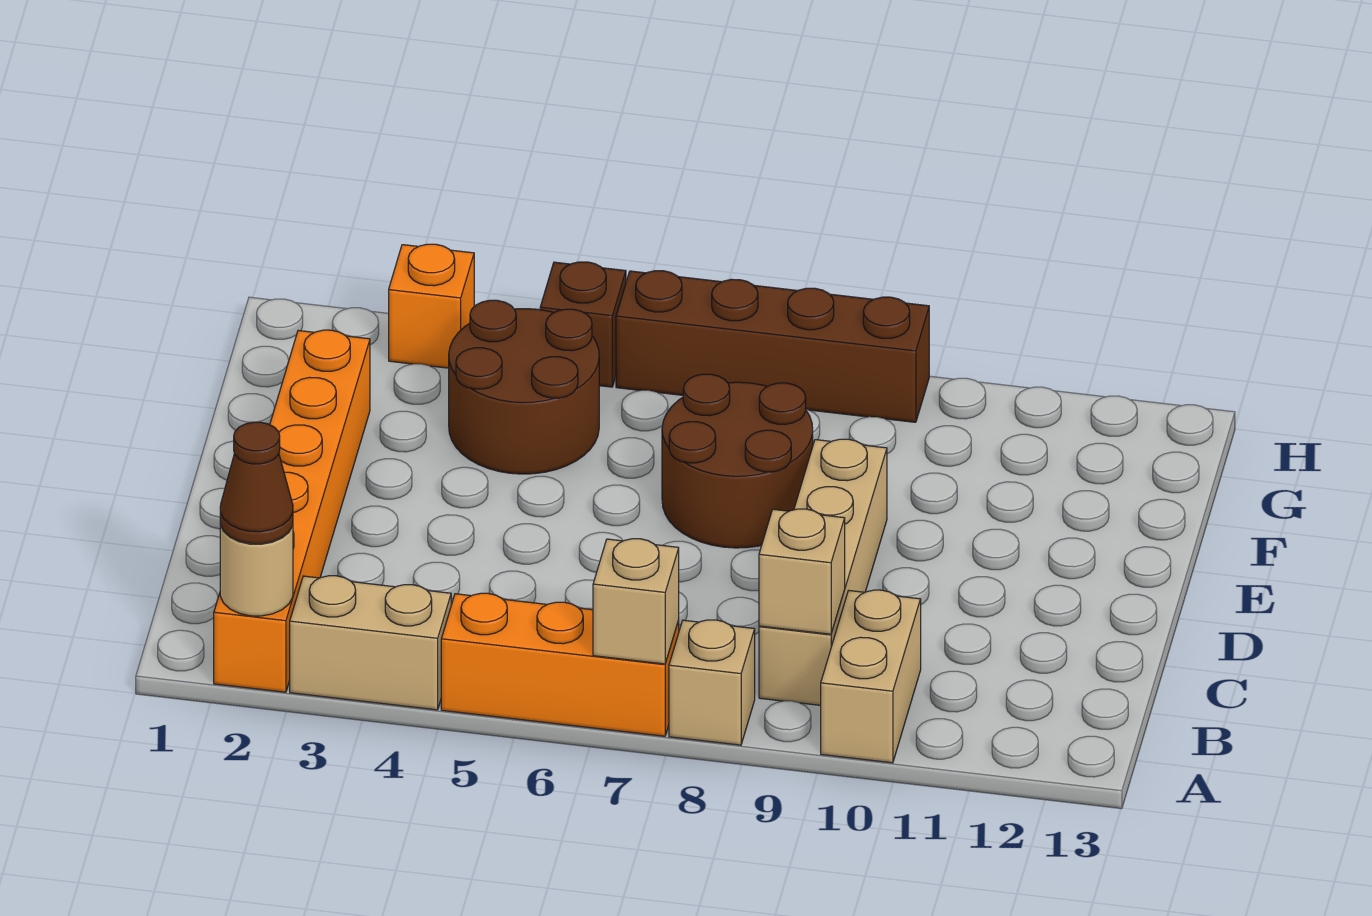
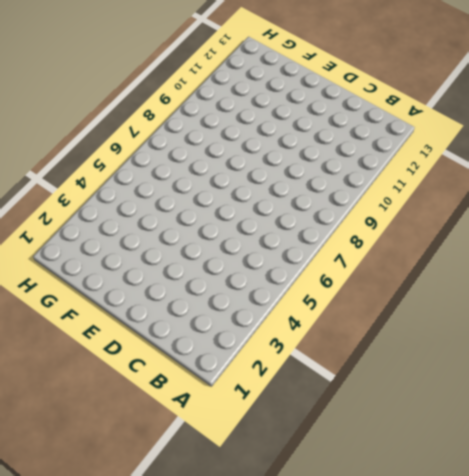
none -> orange 1x6 brick [214,330,370,692]
none -> tan 1x2 brick [290,576,451,710]
none -> orange 1x3 brick [441,593,679,736]

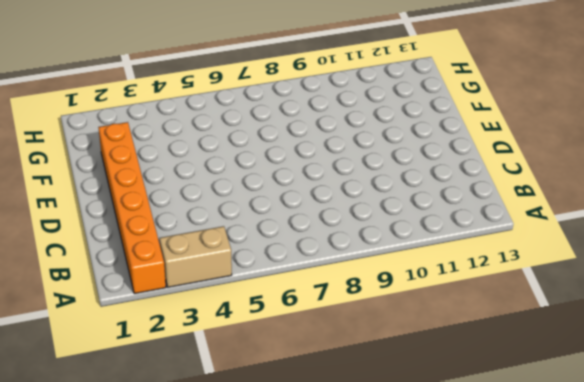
none -> orange 1x3 brick [441,593,679,736]
none -> tan 1x1 brick [669,620,755,745]
none -> tan 1x2 brick [821,590,921,763]

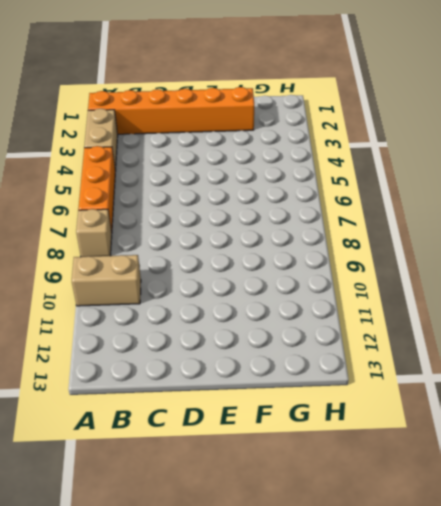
none -> tan 1x4 brick [759,439,887,705]
none -> brown 2x2 round brick [662,374,813,548]
none -> brown 2x2 round brick [449,300,599,474]

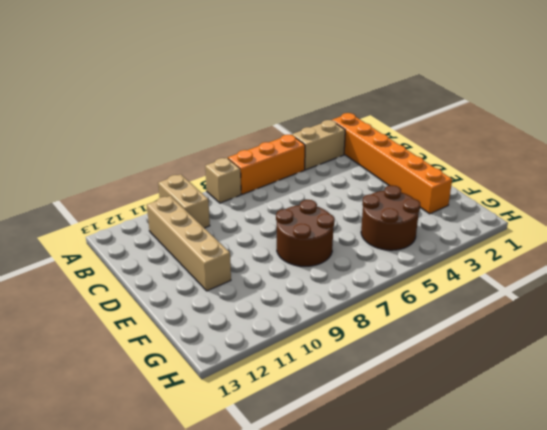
tan 1x4 brick [147,196,231,291] -> tan 1x4 brick moved to [759,439,887,705]
none -> orange 1x1 brick [389,244,474,368]
none -> brown 1x1 brick [540,262,626,387]
none -> brown 1x4 brick [616,271,929,422]

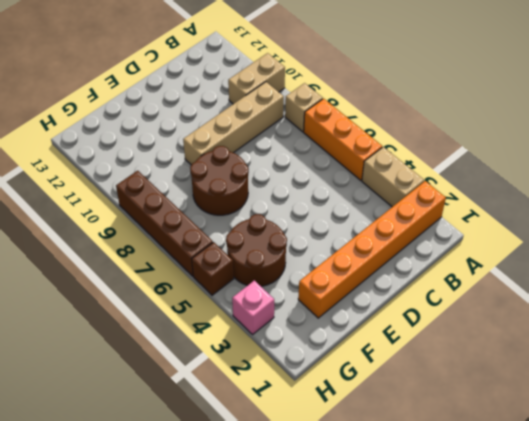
pink 1x1 brick [232,281,274,334] -> orange 1x1 brick [389,244,474,368]
none -> tan 1x1 round brick [220,525,293,616]
none -> tan 1x1 brick [593,539,679,664]
none -> tan 1x1 brick [759,509,845,634]

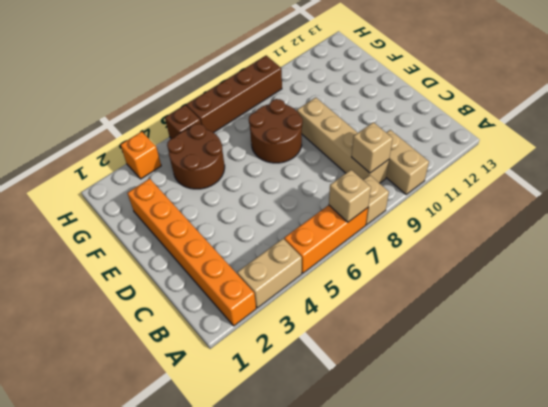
none -> tan 1x1 round brick [220,525,293,616]
none -> brown 1x1 cone [220,422,293,544]

